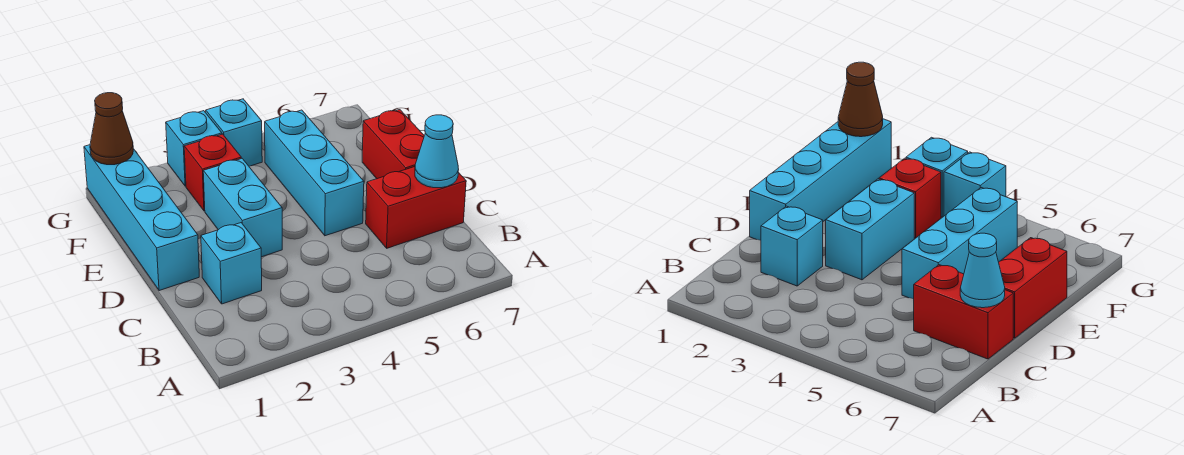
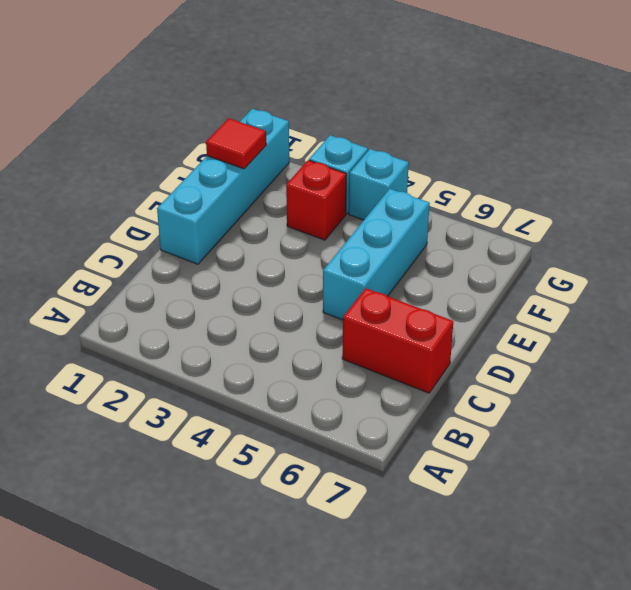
red 1x1 tile [206,118,266,169] -> none
none -> cyan 1x1 brick [201,223,262,304]
none -> cyan 1x2 brick [203,158,282,257]

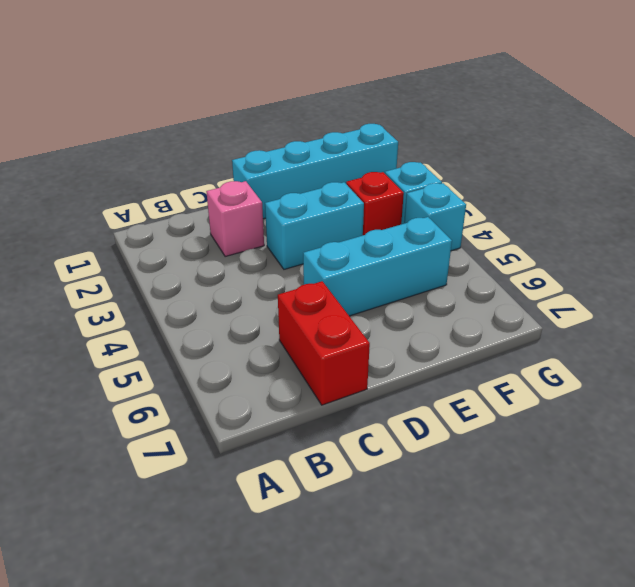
pink 1x1 brick [206,181,264,257] -> cyan 1x1 brick [201,223,262,304]
none -> red 1x2 brick [362,110,424,179]
none -> cyan 1x1 cone [415,115,459,188]

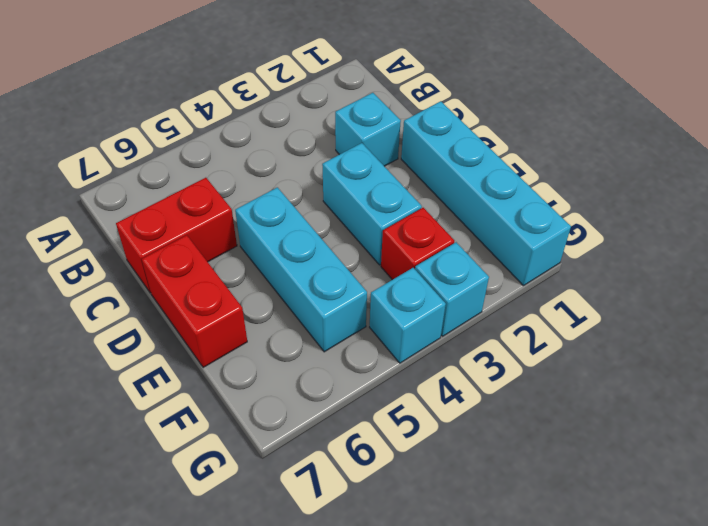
none -> cyan 1x1 cone [415,115,459,188]
none -> brown 1x1 cone [90,93,133,165]

